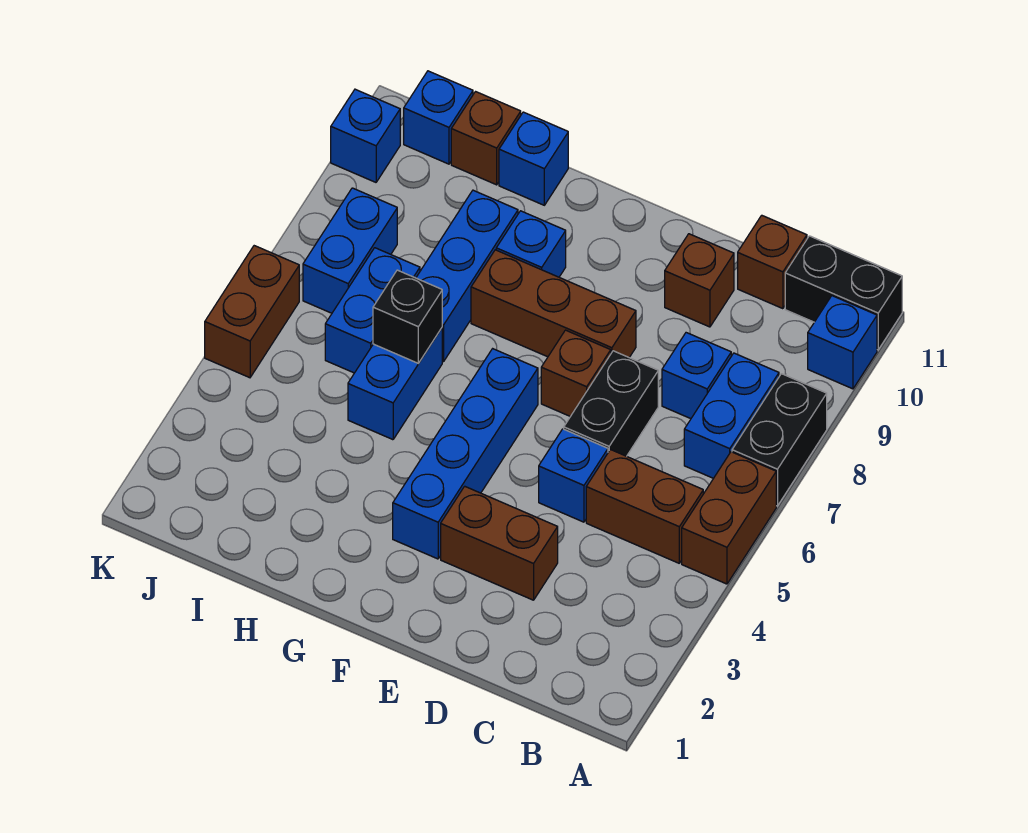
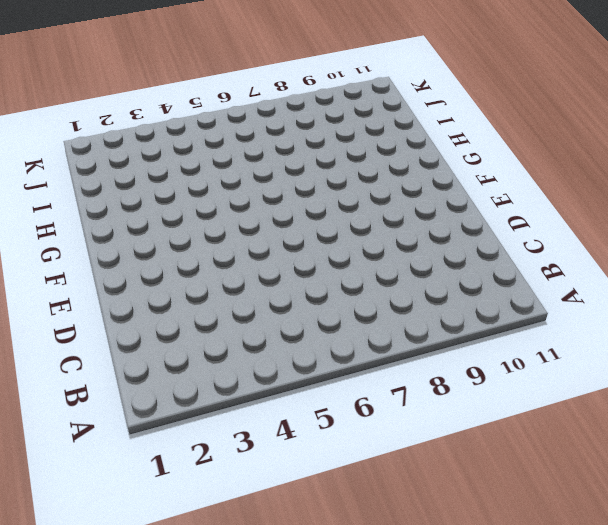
none -> brown 1x2 brick [682,452,776,584]
none -> black 1x2 brick [732,374,827,506]
none -> blue 1x1 brick [808,296,877,389]

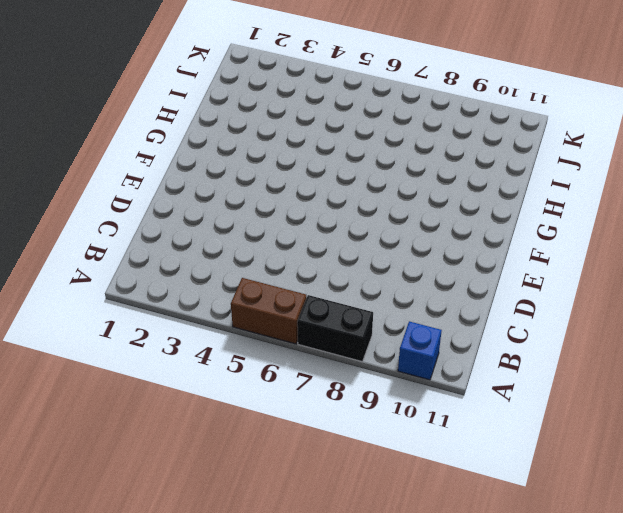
none -> black 1x2 brick [785,236,902,350]
none -> brown 1x2 brick [586,450,703,563]
none -> blue 1x2 brick [684,353,779,478]

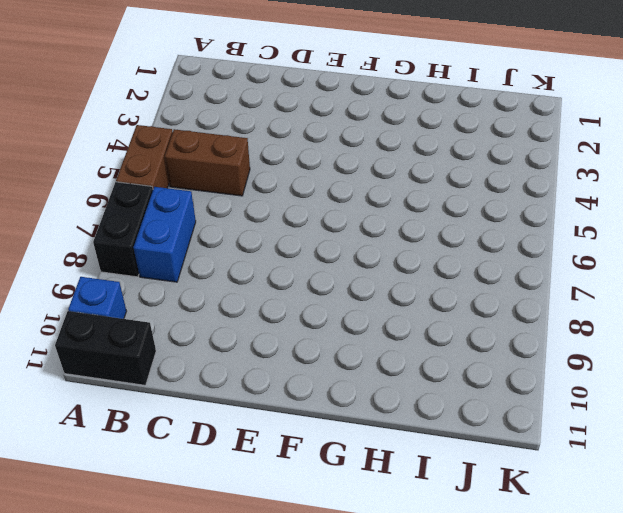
none -> blue 1x1 brick [662,333,731,419]
none -> brown 1x1 brick [738,215,807,309]
none -> brown 1x2 brick [441,486,558,600]

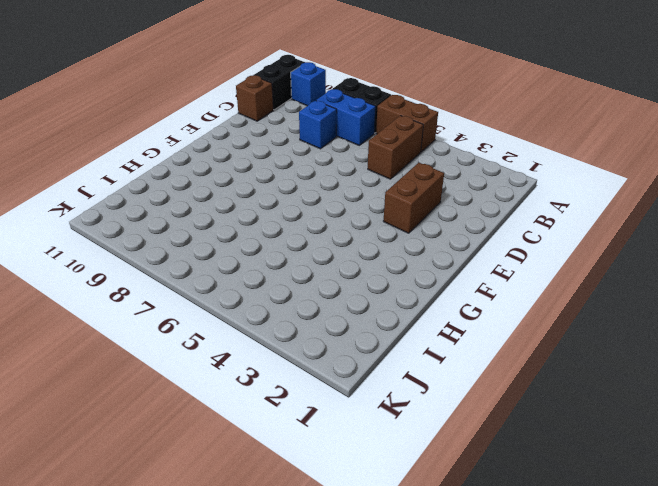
none -> blue 1x1 brick [539,429,608,522]
none -> black 1x2 brick [564,351,658,456]
none -> brown 1x1 brick [665,234,734,327]

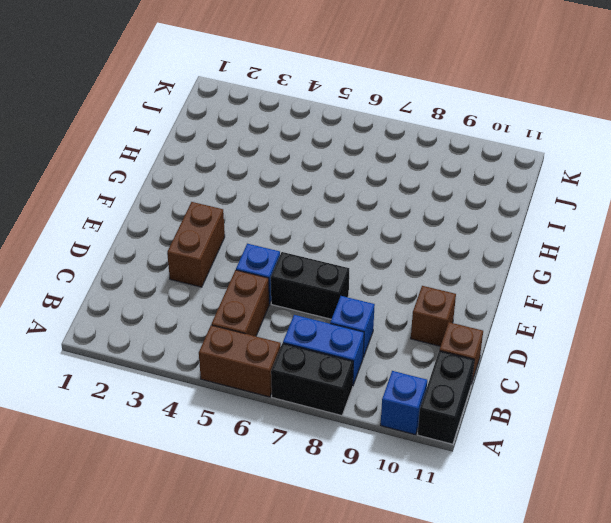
none -> brown 1x1 brick [541,330,611,416]
none -> brown 1x3 brick [471,250,636,357]
none -> blue 1x4 brick [393,349,538,559]

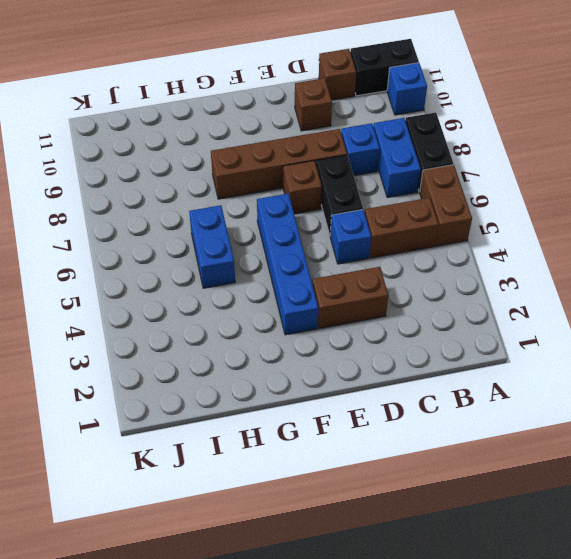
brown 1x4 brick [211,129,347,199] -> brown 1x3 brick [471,250,636,357]
none -> blue 1x1 brick [496,211,566,277]
none -> blue 1x3 brick [416,190,518,362]
none -> blue 1x1 brick [499,112,568,205]

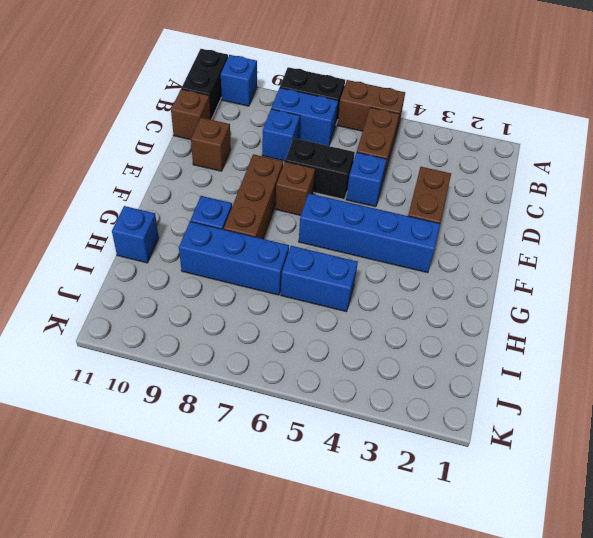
none -> blue 1x2 brick [325,248,420,373]
none -> brown 1x1 brick [451,92,521,185]
none -> blue 1x2 brick [303,188,397,313]

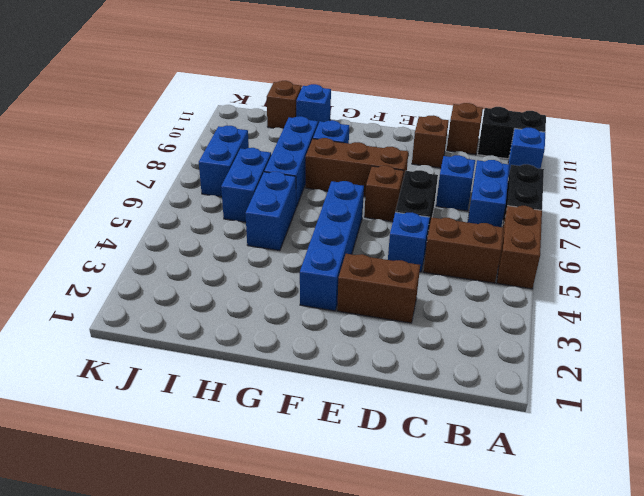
none -> blue 1x1 brick [404,71,473,164]
none -> brown 1x2 brick [205,246,299,378]
none -> blue 1x1 brick [331,89,400,182]

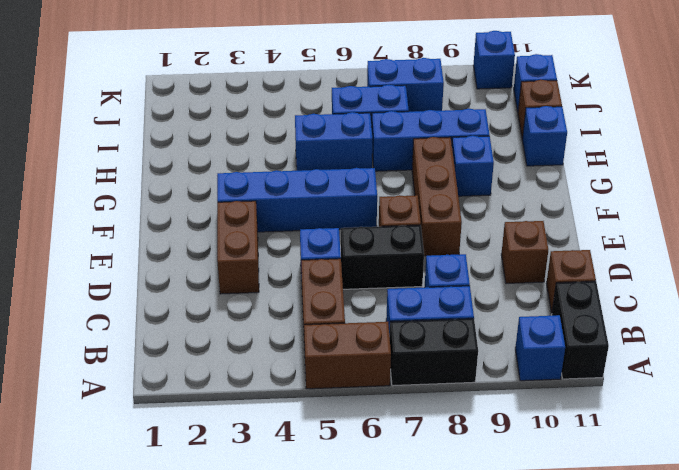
none -> brown 1x2 brick [205,246,299,378]
none -> black 1x1 brick [373,270,442,363]

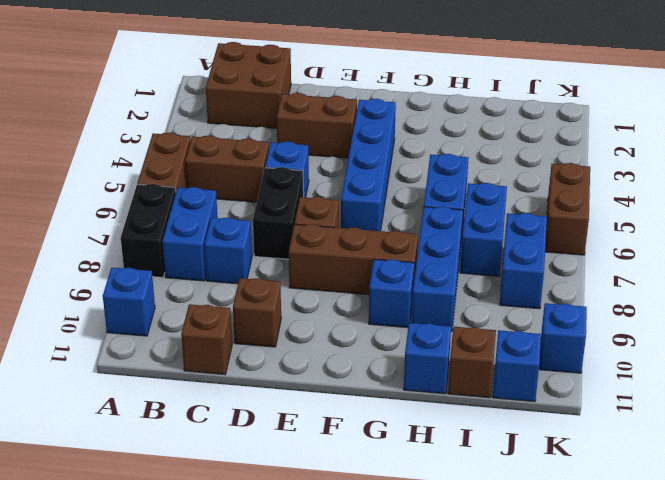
brown 2x2 brick [206,42,291,128] -> none
none -> black 1x2 brick [785,236,902,350]
none -> black 1x1 brick [373,270,442,363]

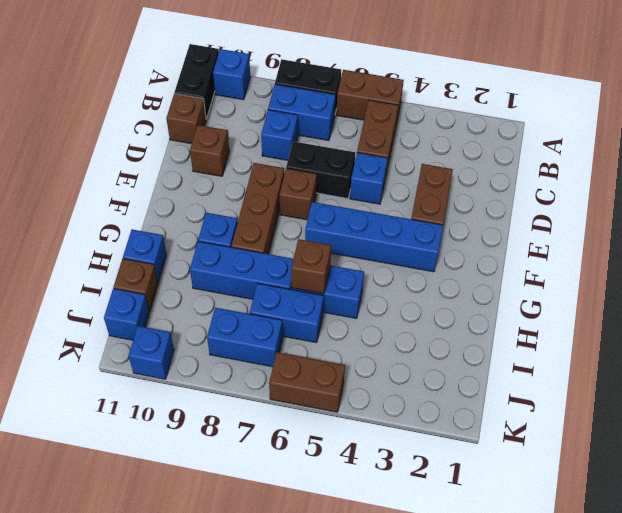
brown 1x1 brick [291,239,331,294] -> black 1x1 brick [373,270,442,363]

